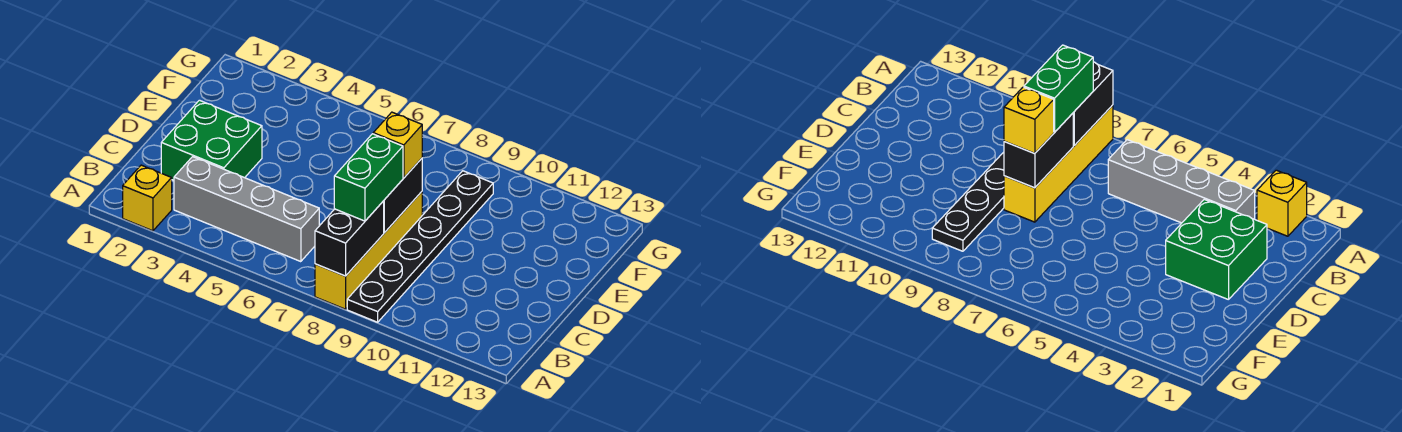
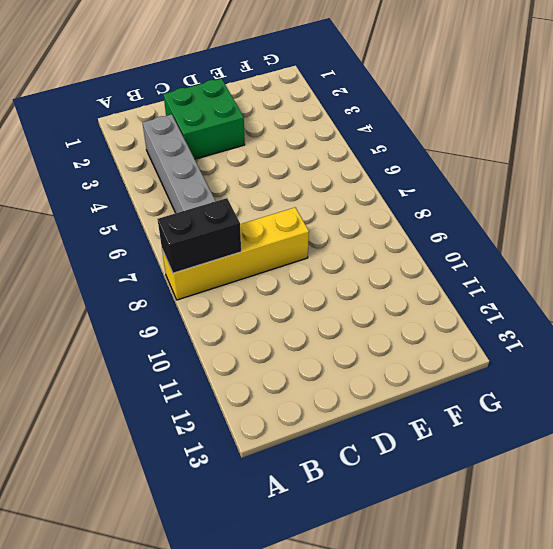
none -> yellow 1x1 brick [123,165,172,231]
none -> black 1x6 plate [347,171,493,322]

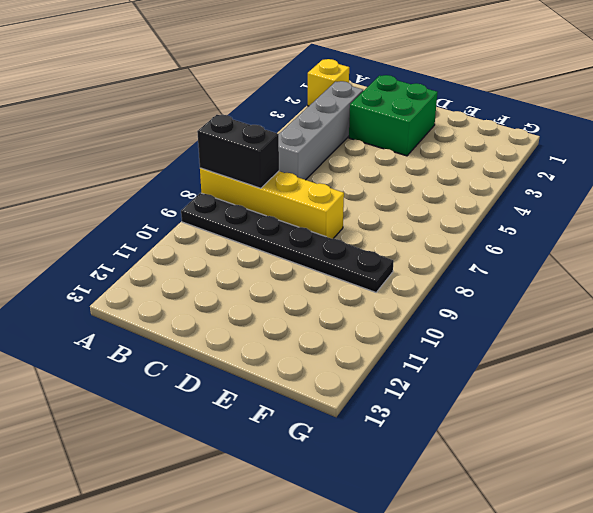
none -> black 1x2 brick [384,158,422,233]
none -> green 1x2 brick [334,134,403,221]

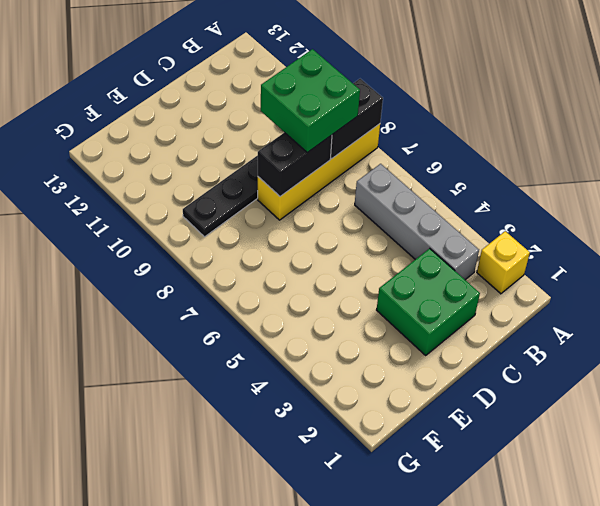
green 2x2 brick [261,49,360,152] -> green 1x2 brick [334,134,403,221]
none -> yellow 1x1 brick [373,112,422,178]

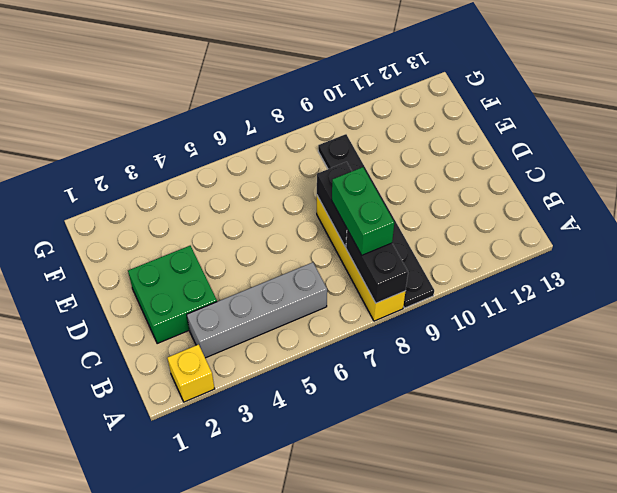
none -> yellow 1x1 brick [373,112,422,178]

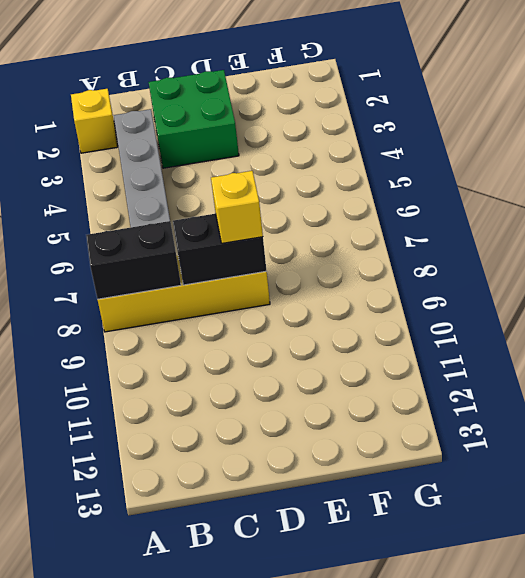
none -> black 1x6 plate [347,171,493,322]
none -> green 1x2 brick [334,134,403,221]

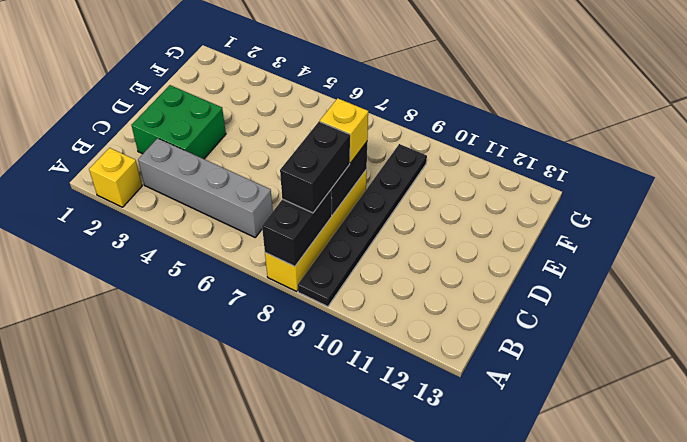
black 1x2 brick [280,122,350,213] -> green 1x2 brick [334,134,403,221]

